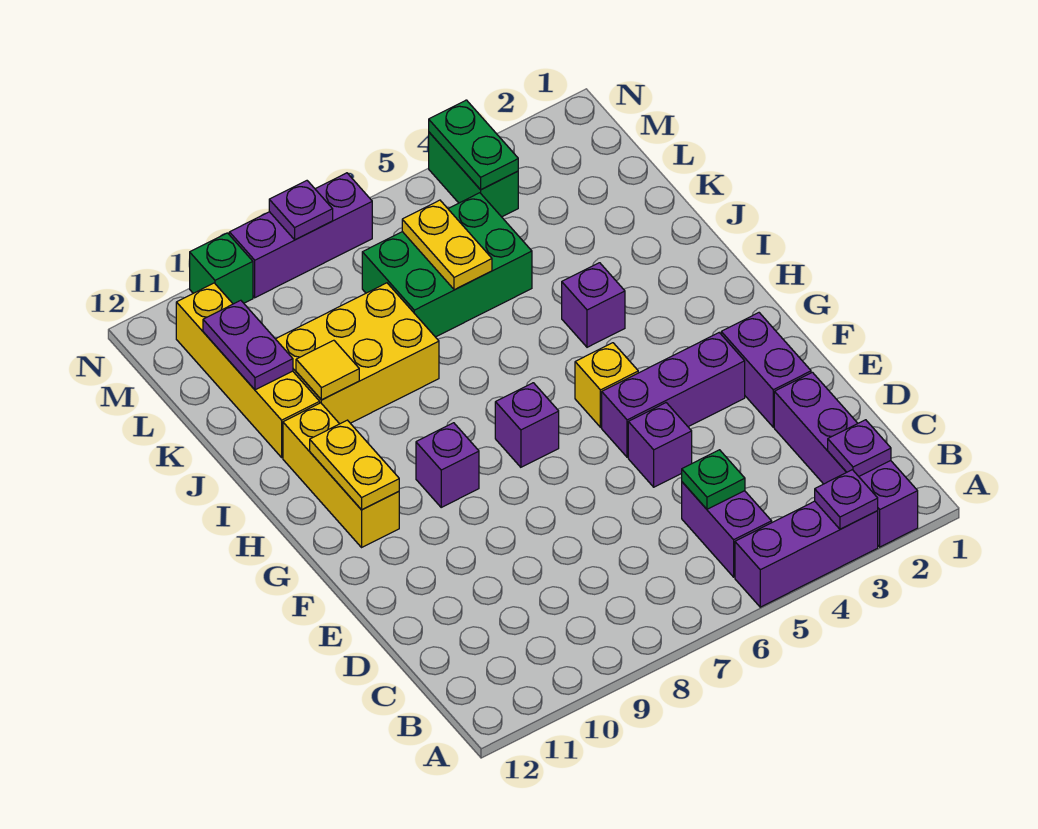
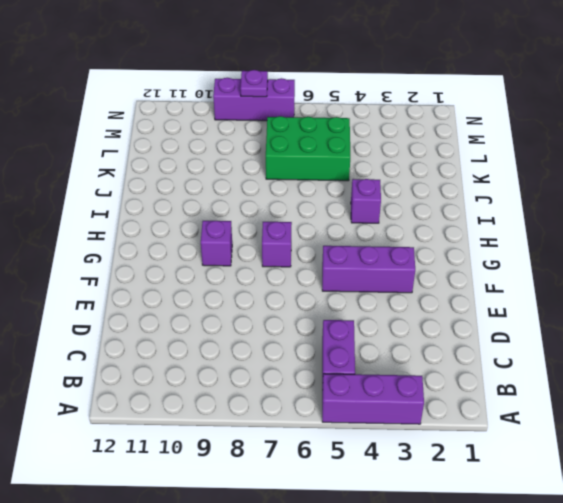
none -> purple 1x4 brick [774,372,918,547]
none -> purple 1x2 brick [721,313,811,427]
none -> purple 1x1 brick [628,403,692,487]

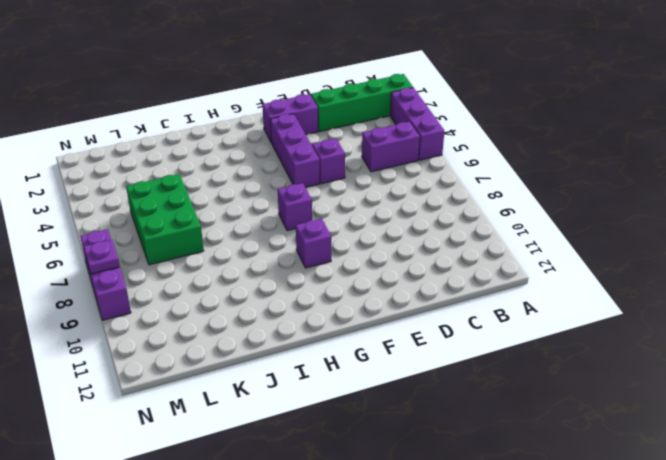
green 1x4 brick [311,74,413,132] -> purple 1x4 brick [774,372,918,547]
none -> yellow 1x1 brick [575,343,638,427]
none -> yellow 1x3 brick [283,403,399,547]
none -> purple 1x1 brick [562,263,625,347]

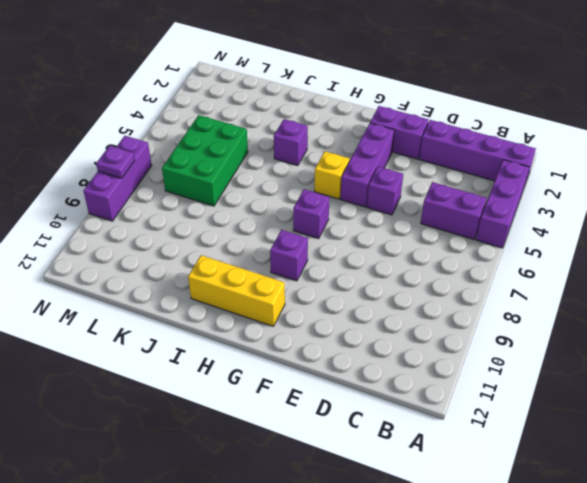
none -> yellow 2x3 brick [276,283,439,424]
none -> yellow 1x4 brick [176,283,320,457]
none -> green 1x2 brick [429,132,518,217]

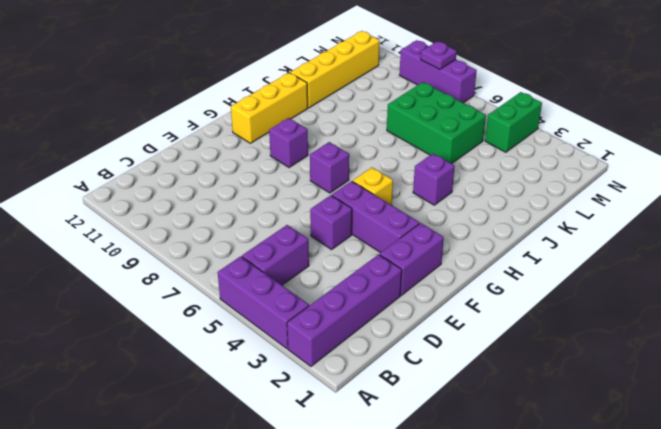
none -> yellow 2x3 brick [276,283,439,424]
none -> green 1x1 brick [190,233,253,304]
none -> purple 1x1 plate [815,470,878,529]

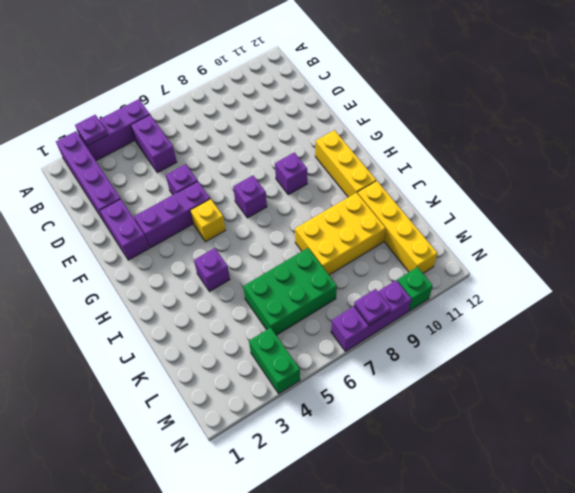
none -> purple 1x1 plate [828,420,891,476]
none -> green 1x1 plate [682,450,745,509]
none -> yellow 1x2 plate [310,420,399,510]

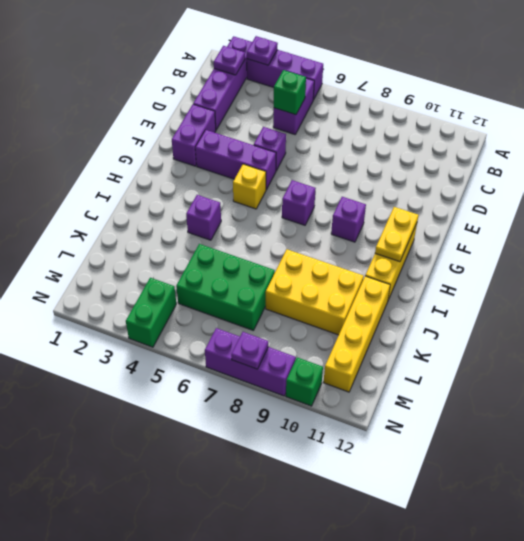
green 1x1 brick [274,70,306,115] -> green 1x1 plate [682,450,745,509]
none -> yellow 1x1 tile [296,340,359,400]
none -> yellow 1x2 plate [402,200,492,290]
none -> purple 1x2 plate [203,300,293,390]

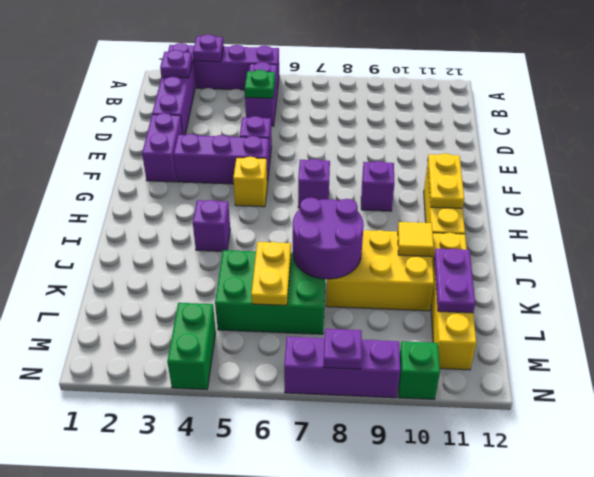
purple 2x2 round brick [293,198,364,279] -> none
none -> green 1x2 plate [429,100,518,190]

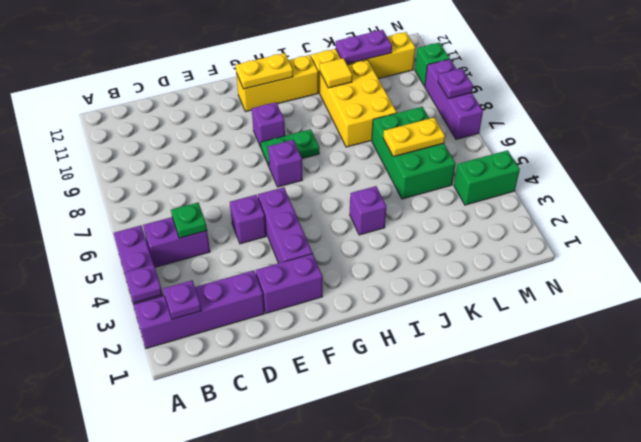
green 1x2 plate [261,129,319,166] -> green 1x2 plate moved to [429,100,518,190]
none -> yellow 1x1 brick [575,343,638,427]

